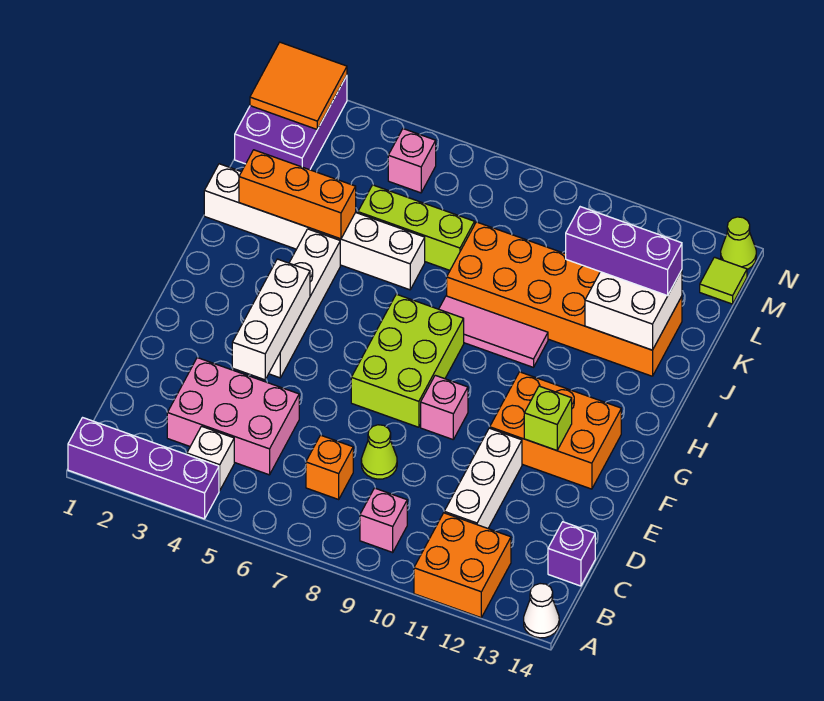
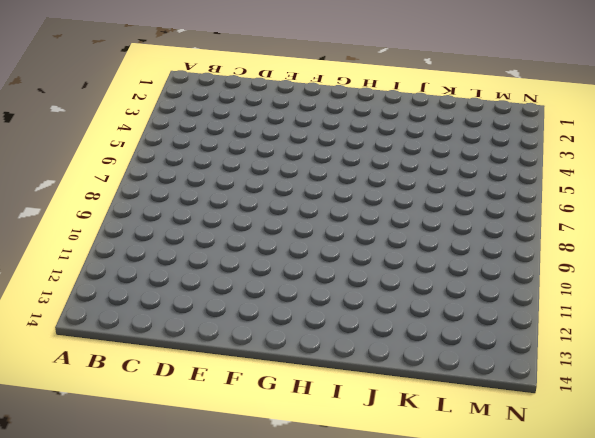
none -> purple 1x4 brick [68,418,219,519]
none -> orange 2x2 brick [414,513,511,618]
none -> white 1x1 cone [524,584,559,638]

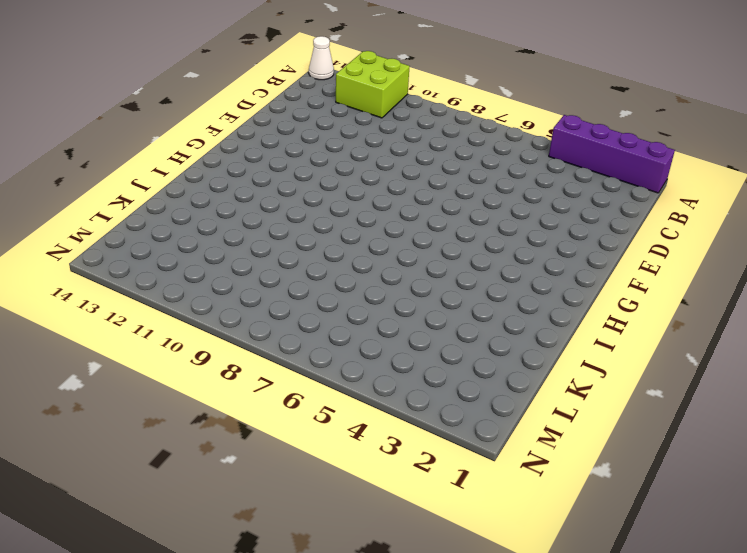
lime 2x2 brick [336,51,410,118] -> orange 2x2 brick [414,513,511,618]
none -> white 1x1 brick [187,426,234,491]
none -> pink 1x1 brick [360,488,407,552]
none -> pink 2x3 brick [167,358,299,475]

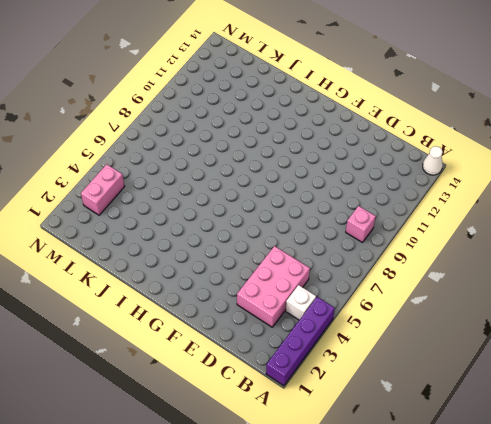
pink 1x2 brick [81,164,125,215] -> none
none -> orange 2x2 brick [414,513,511,618]
none -> orange 1x1 brick [306,435,353,499]
none -> white 1x3 brick [444,428,522,528]

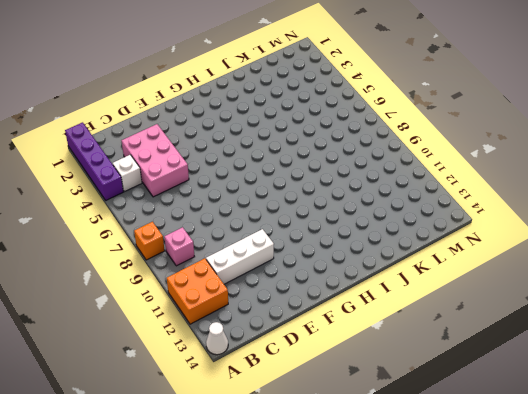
orange 1x1 brick [134,222,165,260] -> orange 1x1 brick moved to [306,435,353,499]
none -> purple 1x1 brick [548,522,595,586]
none -> lime 1x1 cone [361,425,397,479]
none -> white 1x4 brick [269,229,340,378]

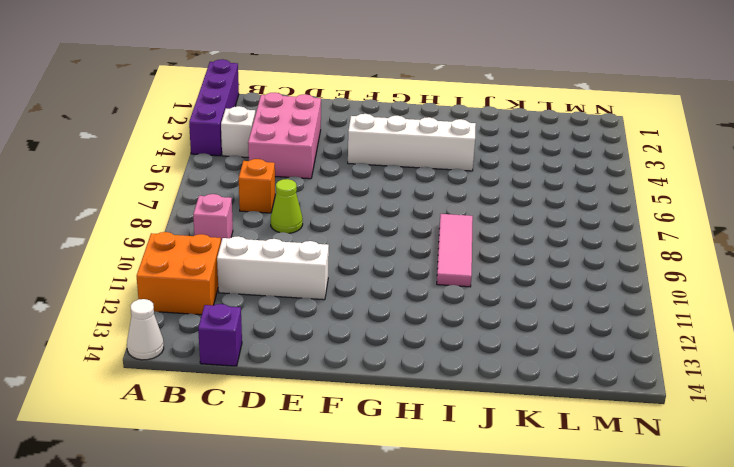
none -> lime 2x3 brick [351,294,464,427]
none -> pink 1x1 brick [421,375,468,439]
none -> orange 2x3 brick [490,372,621,489]

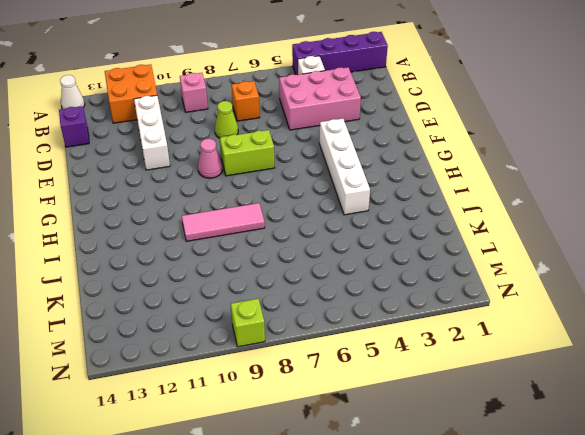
lime 1x2 brick [220,130,275,176] -> lime 2x3 brick [351,294,464,427]
pink 1x1 cone [198,139,222,178] -> pink 1x1 brick [421,375,468,439]
lime 1x1 brick [231,299,265,347] -> lime 1x1 brick moved to [524,386,572,450]
none -> orange 2x3 brick [490,372,621,489]
none -> white 1x6 brick [204,164,425,290]
none -> orange 2x6 brick [447,222,682,376]

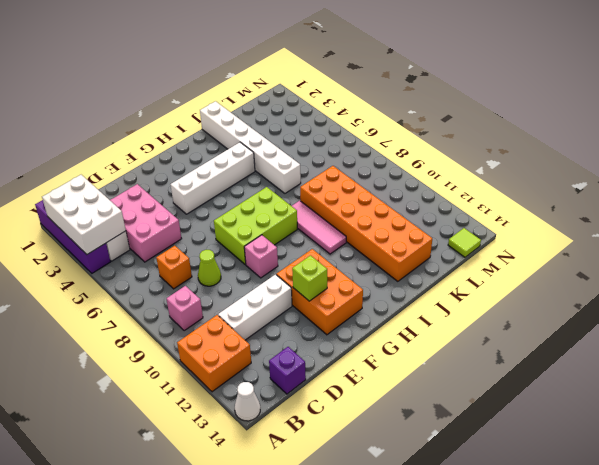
white 2x3 brick [42,175,126,254] -> none
none -> lime 1x3 brick [358,185,475,270]
none -> purple 2x3 brick [235,76,347,170]
none -> pink 1x1 brick [388,129,436,193]

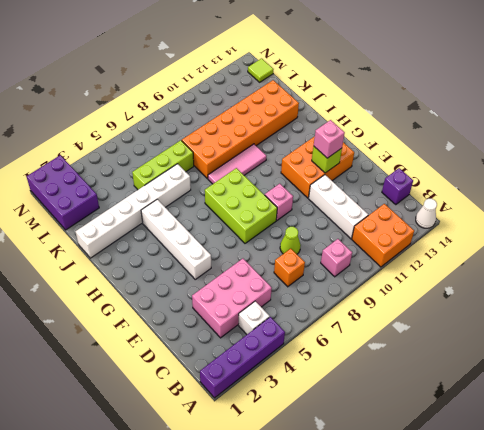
pink 1x1 brick [314,120,345,158] -> pink 1x1 brick moved to [388,129,436,193]
none -> lime 1x1 cone [721,217,756,269]
none -> white 1x3 brick [232,259,310,380]
none -> orange 1x3 brick [239,150,356,239]

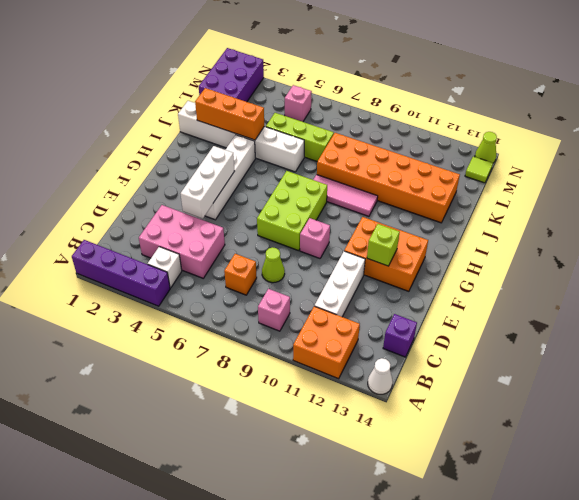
none -> white 2x2 brick [585,270,682,350]
none -> orange 2x2 tile [250,42,347,129]
none -> purple 1x3 brick [566,207,682,296]

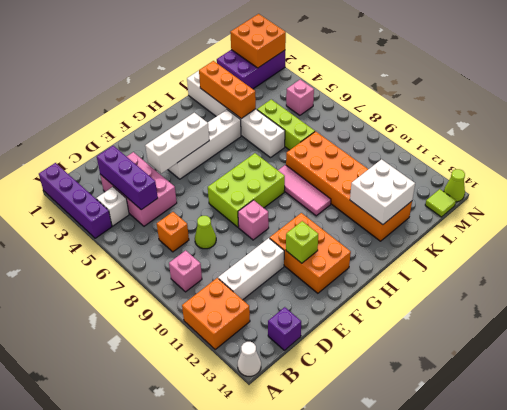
purple 1x3 brick [97,146,158,210] -> purple 1x3 brick moved to [566,207,682,296]
orange 2x2 brick [230,14,286,68] -> orange 2x2 tile [250,42,347,129]

